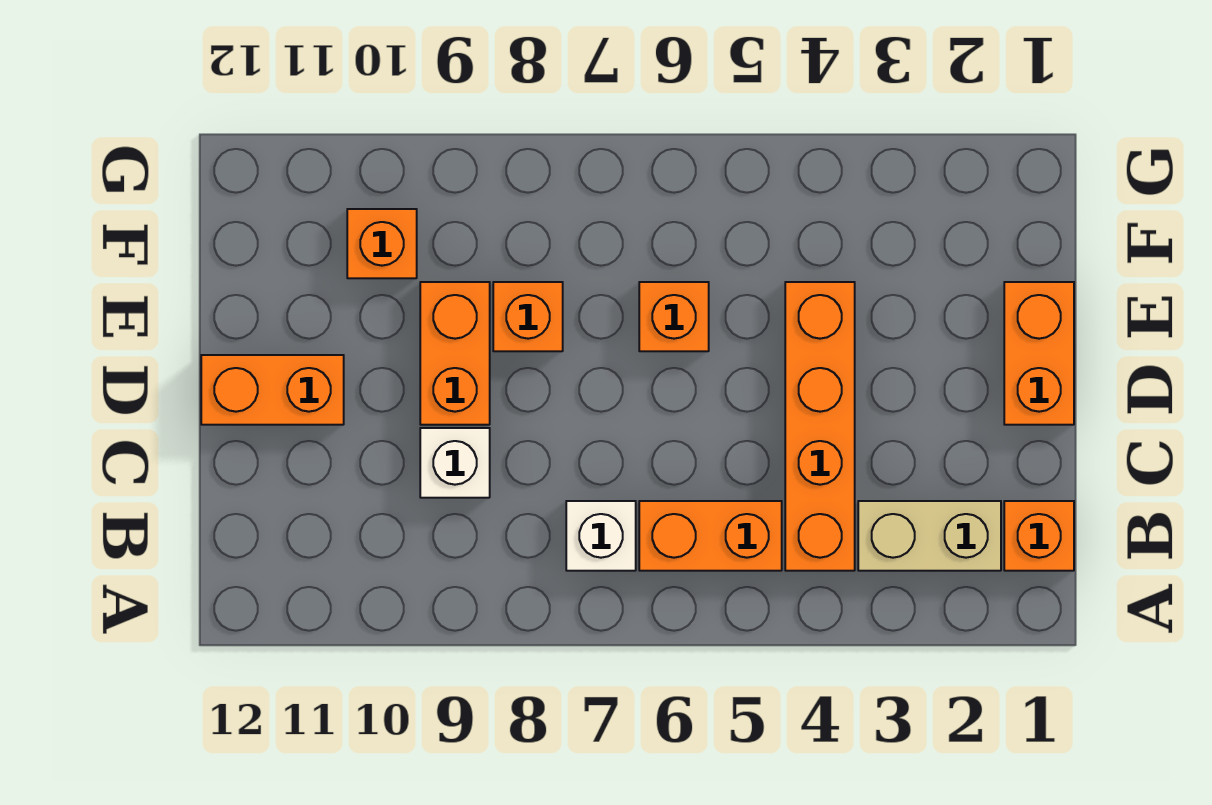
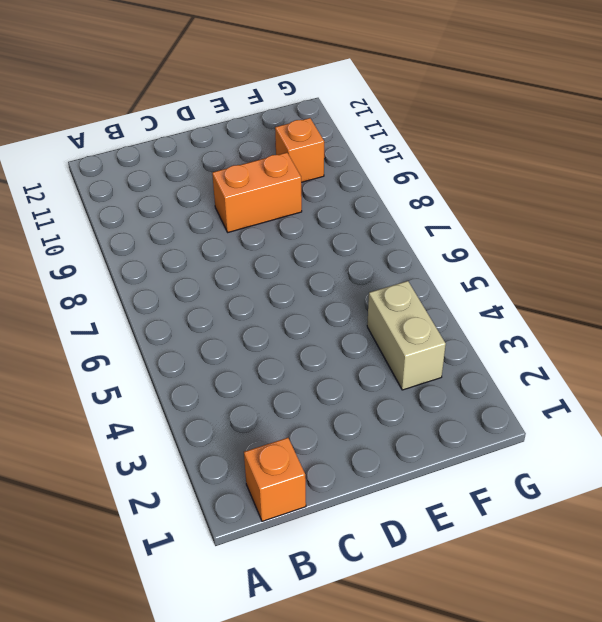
tan 1x2 brick [367,281,446,390] -> tan 1x2 brick moved to [858,501,1001,571]
none -> orange 1x4 brick [785,282,855,571]
none -> orange 1x2 brick [639,501,782,571]
none -> white 1x1 brick [566,501,636,571]

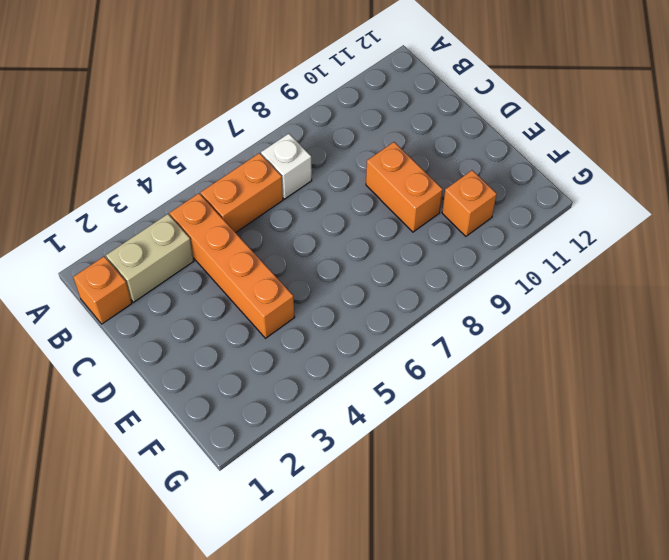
none -> white 1x1 brick [420,428,490,498]
none -> orange 1x2 brick [1004,282,1074,425]
none -> orange 1x2 brick [201,355,344,425]

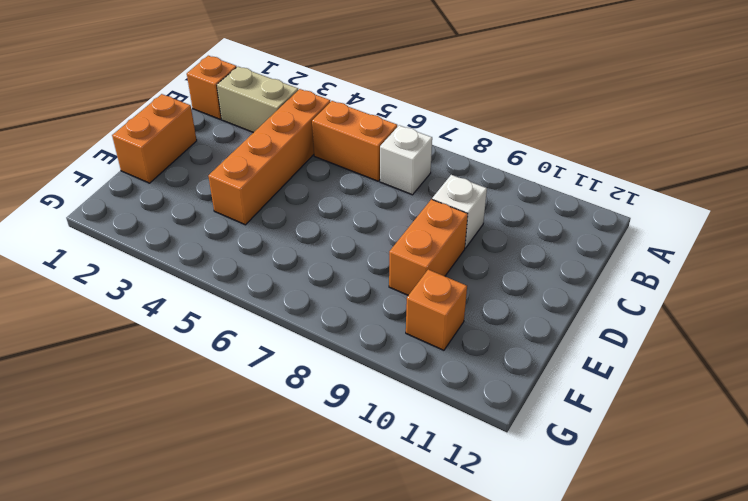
none -> orange 1x2 brick [201,355,344,425]
none -> orange 1x1 brick [639,282,709,351]
none -> orange 1x1 brick [493,282,563,351]

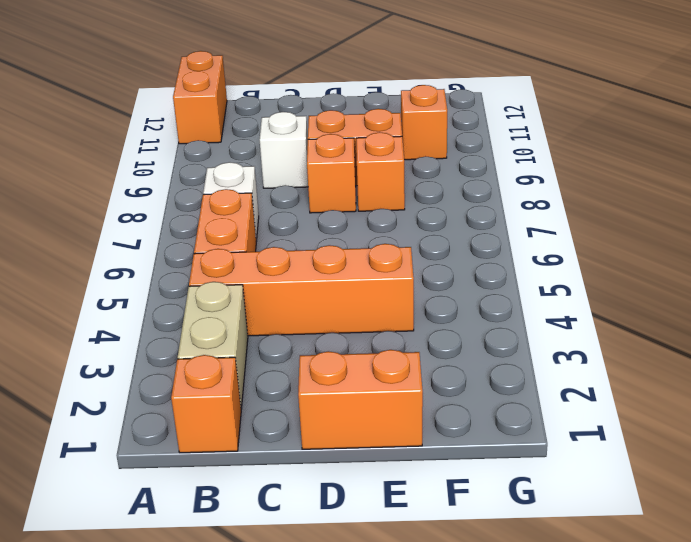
orange 1x2 brick [173,51,227,144] -> orange 1x2 brick moved to [201,355,344,425]
orange 1x1 brick [307,134,356,213] -> orange 1x1 brick moved to [639,282,709,351]

